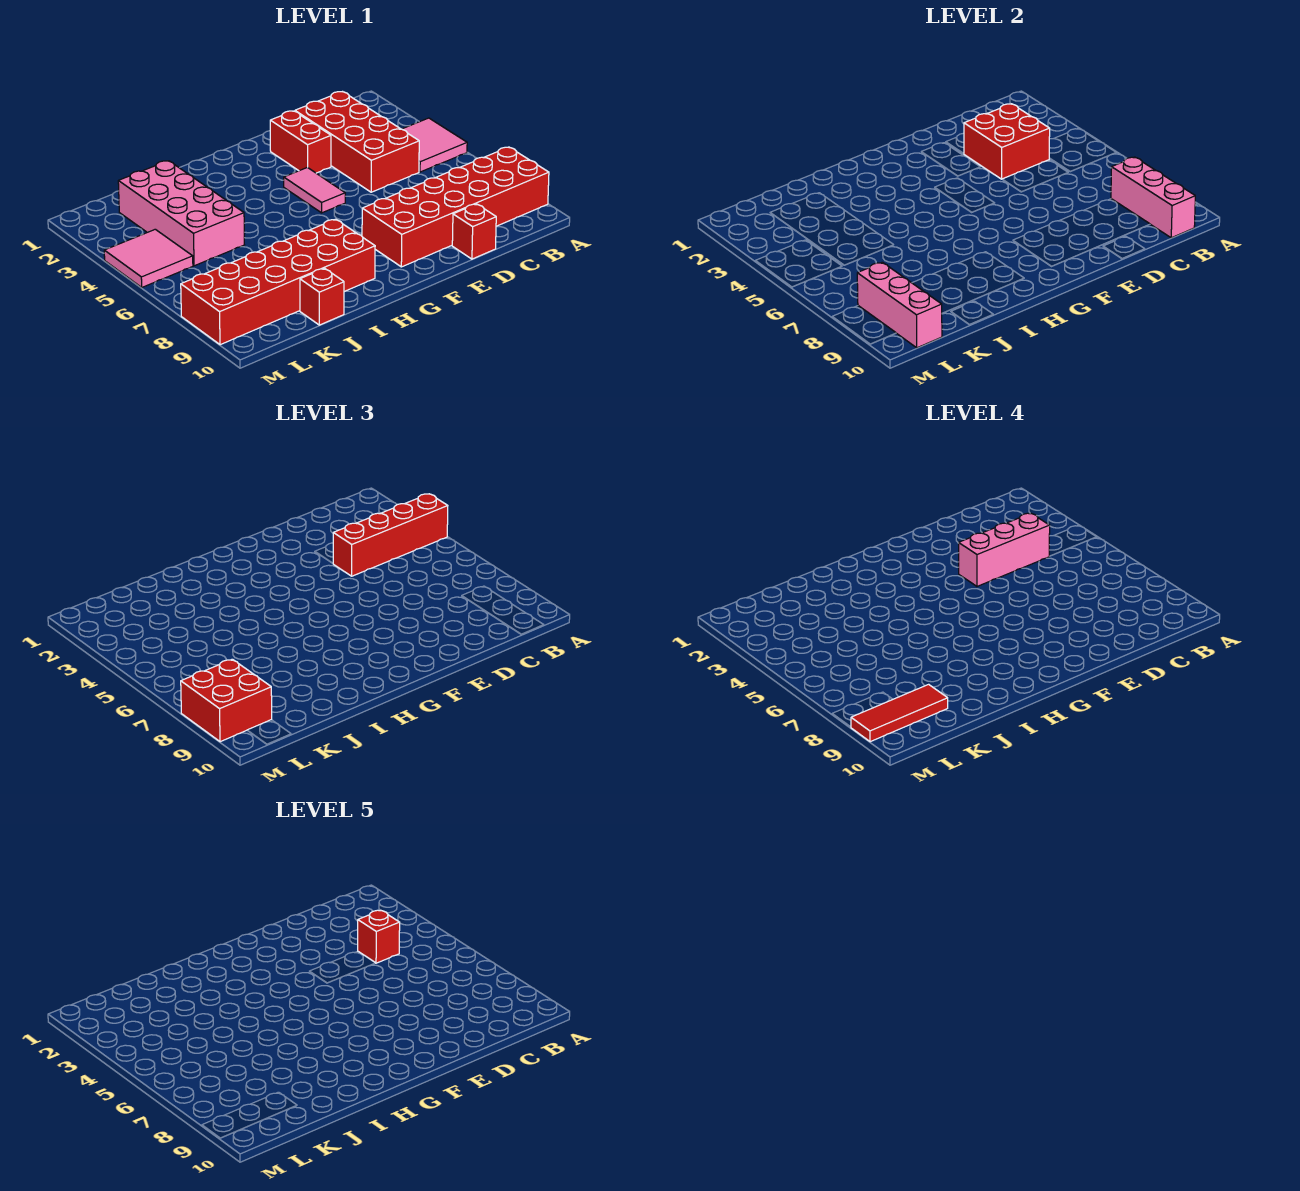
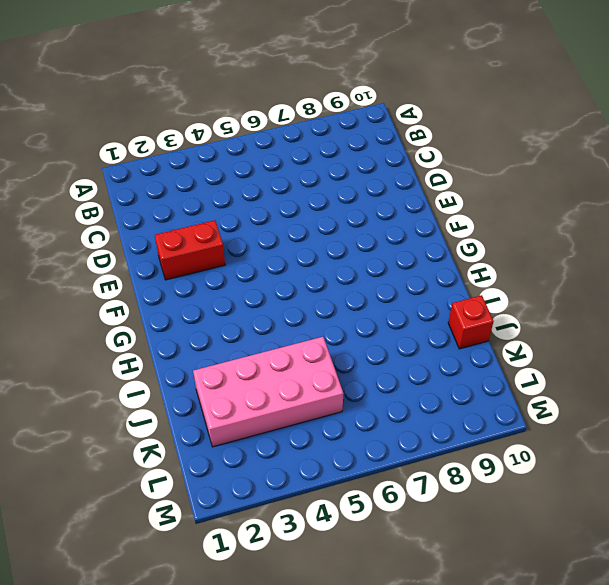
none -> pink 2x2 tile [402,118,467,172]
none -> red 2x6 brick [362,147,549,267]
none -> red 2x4 brick [295,92,419,192]

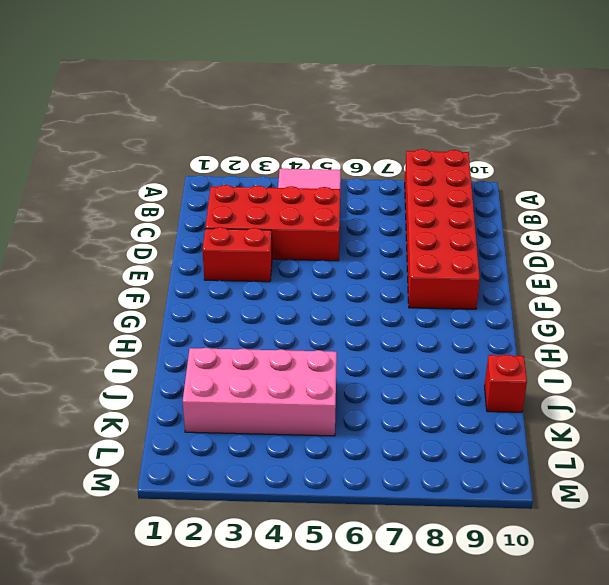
none -> red 1x1 brick [452,204,496,259]
none -> pink 1x2 tile [284,167,345,213]
none -> red 2x6 brick [181,219,375,345]

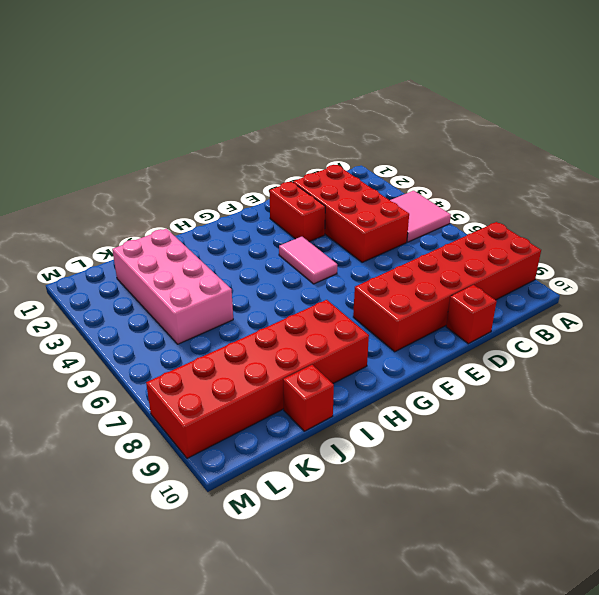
none -> pink 2x2 tile [104,229,193,287]
none -> pink 1x3 brick [1111,157,1195,238]
none -> red 2x2 brick [964,104,1050,179]

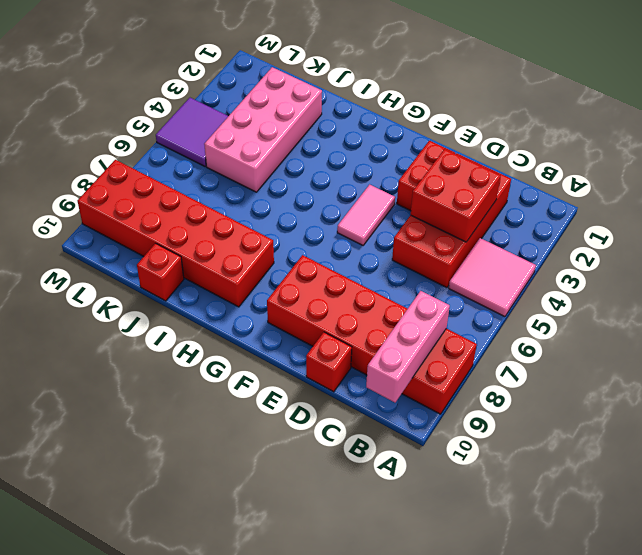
purple 2x2 tile [156,98,228,166] -> pink 2x2 tile [104,229,193,287]
none -> pink 1x3 brick [857,262,942,348]
none -> red 1x4 brick [333,494,448,576]
none -> red 2x2 brick [181,659,272,742]

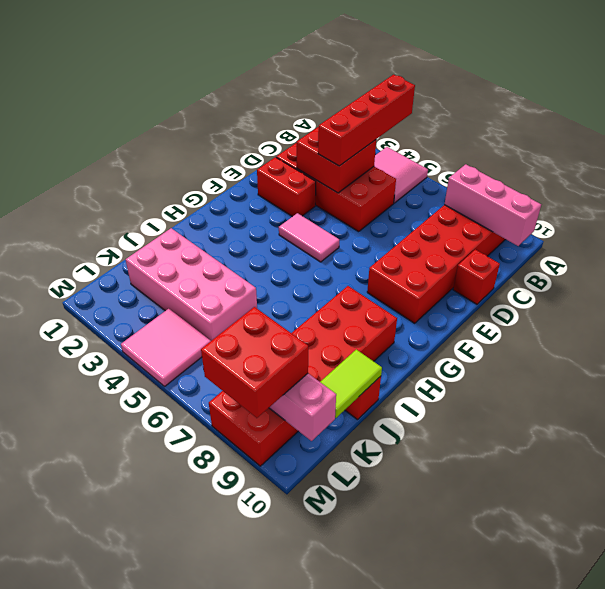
lime 1x2 tile [321,350,382,418] -> none
none -> pink 1x3 brick [959,513,1050,586]
none -> red 1x3 tile [851,684,948,742]
none -> red 1x1 brick [358,910,400,963]

